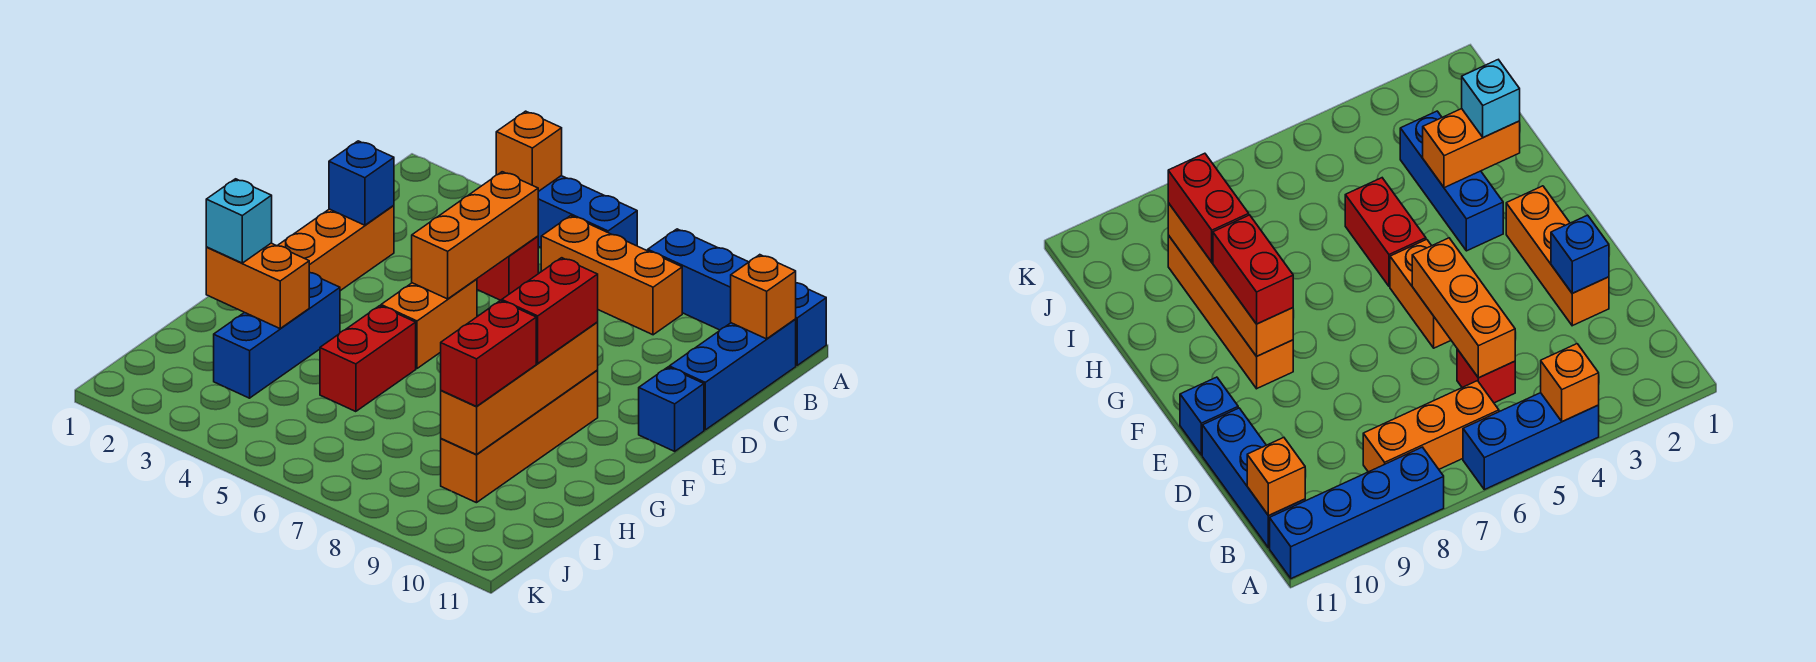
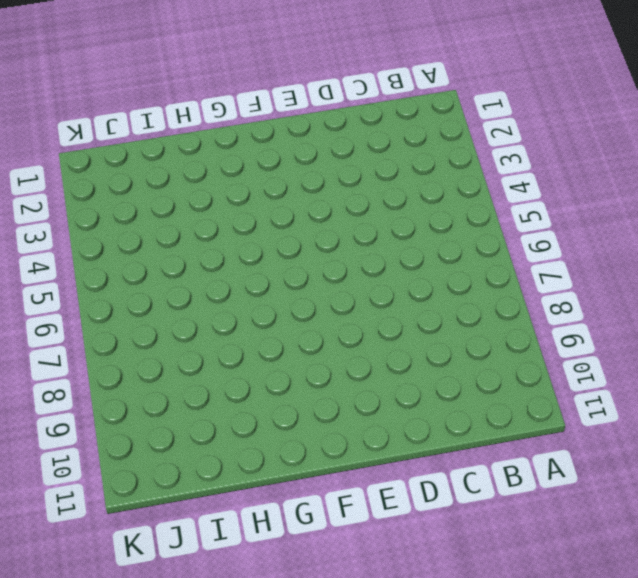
none -> blue 1x3 brick [538,176,637,248]
none -> blue 1x4 brick [648,229,826,365]
none -> orange 1x3 brick [541,216,682,335]

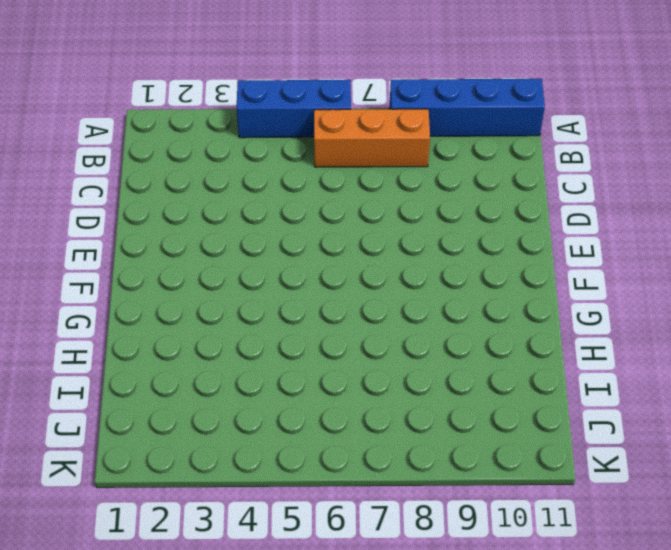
none -> blue 1x3 brick [669,319,796,430]
none -> red 1x1 brick [477,236,538,301]
none -> orange 1x3 brick [277,205,394,291]

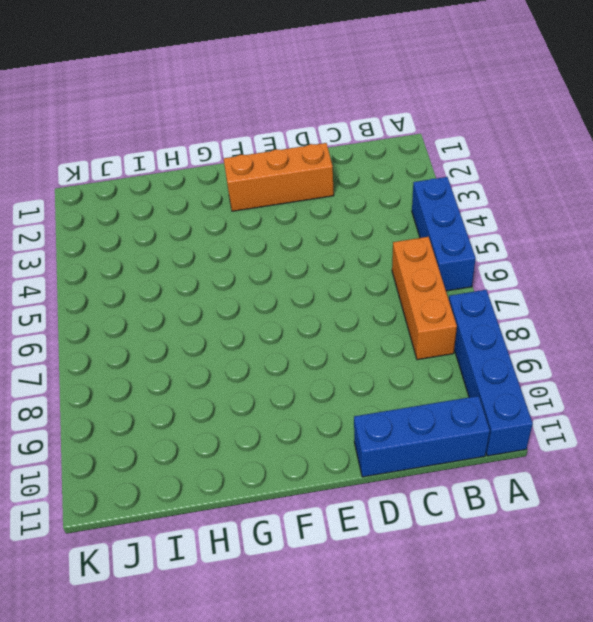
none -> red 1x1 brick [477,236,538,301]
none -> orange 1x2 brick [381,279,477,368]
none -> blue 1x1 brick [639,367,704,451]

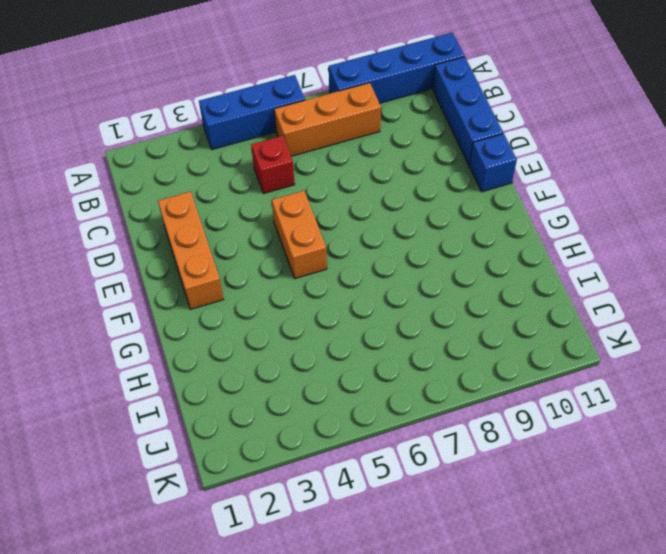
none -> orange 1x4 brick [441,371,598,503]
none -> blue 1x3 brick [214,273,340,398]
none -> red 1x2 brick [320,306,416,412]

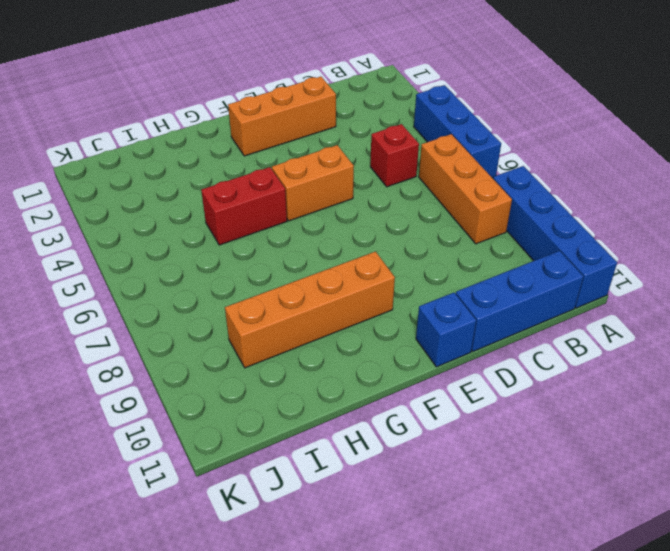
none -> blue 1x3 brick [214,273,340,398]
none -> orange 1x1 brick [496,111,562,192]
none -> orange 1x1 brick [731,255,796,339]

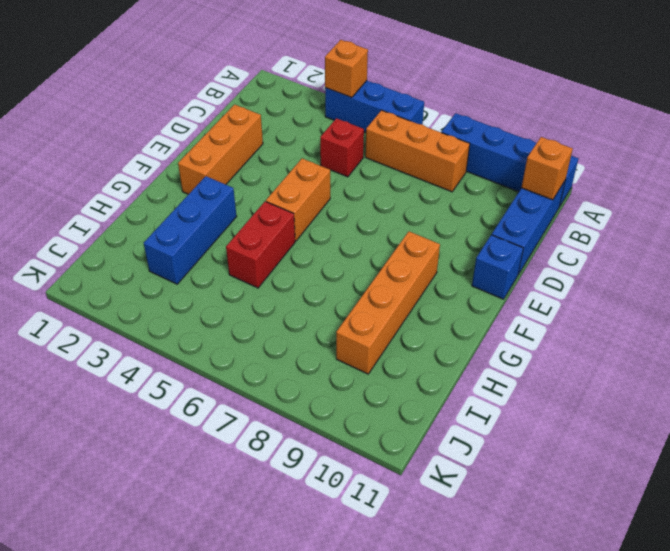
none -> orange 1x3 brick [412,172,538,299]
none -> blue 1x1 brick [329,141,394,225]
none -> orange 1x4 brick [441,322,598,455]

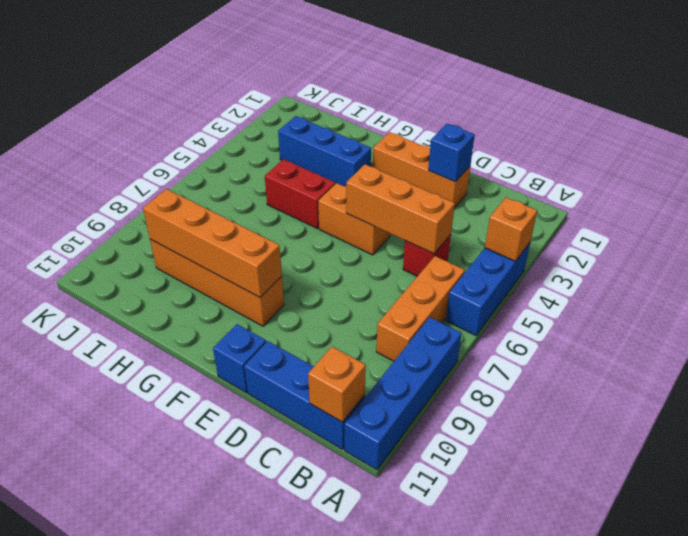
none -> orange 1x2 brick [206,243,309,329]
none -> red 1x2 brick [502,258,598,363]
none -> cyan 1x1 brick [206,179,272,263]

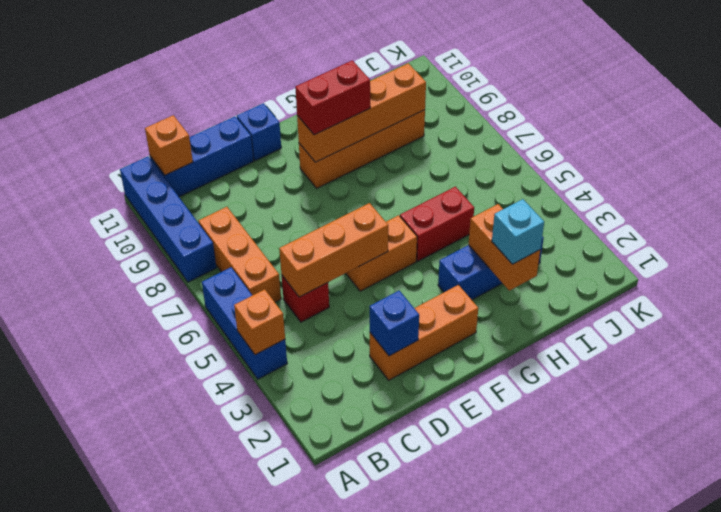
none -> red 1x2 brick [441,301,536,406]

